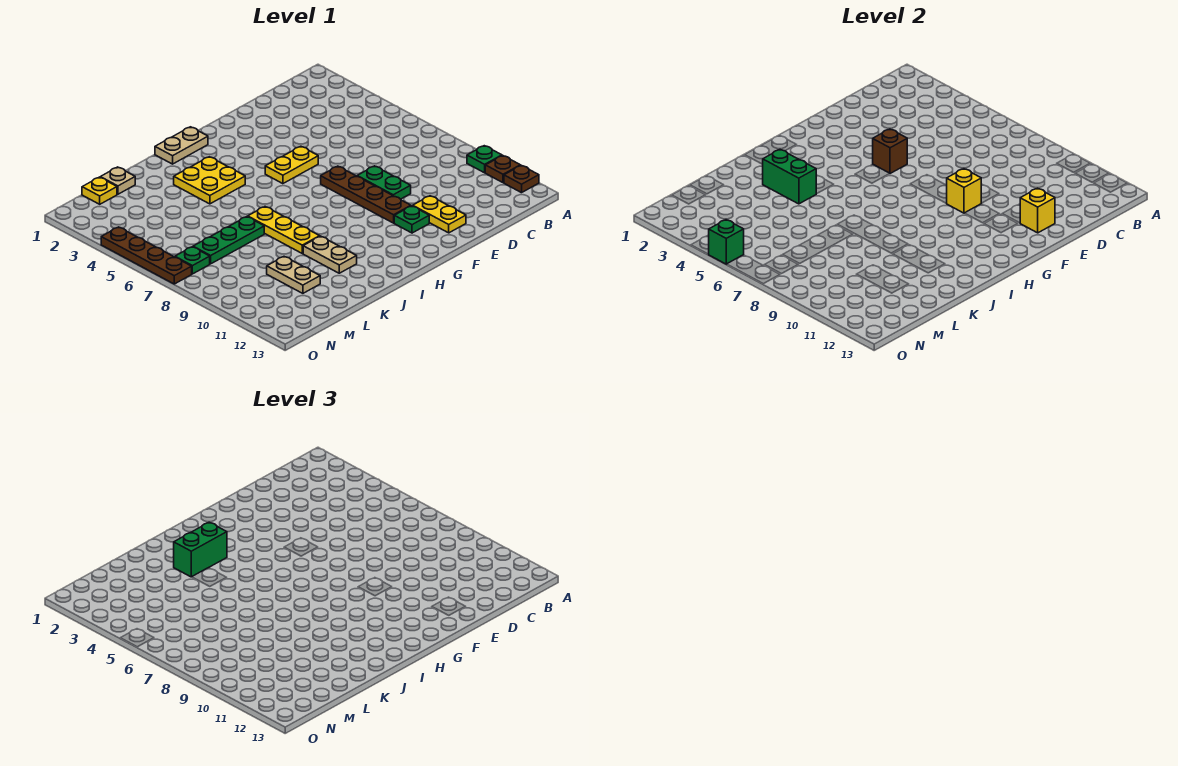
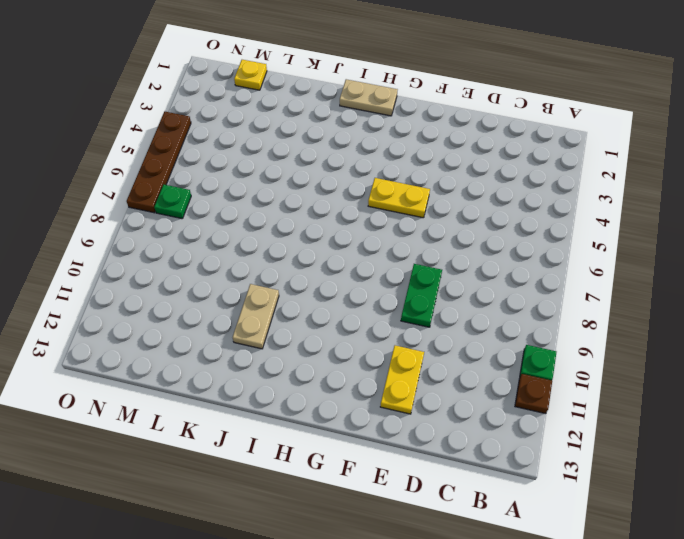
none -> brown 1x1 plate [504,165,539,193]
none -> brown 1x4 plate [321,166,411,223]
none -> green 1x1 plate [394,206,429,233]

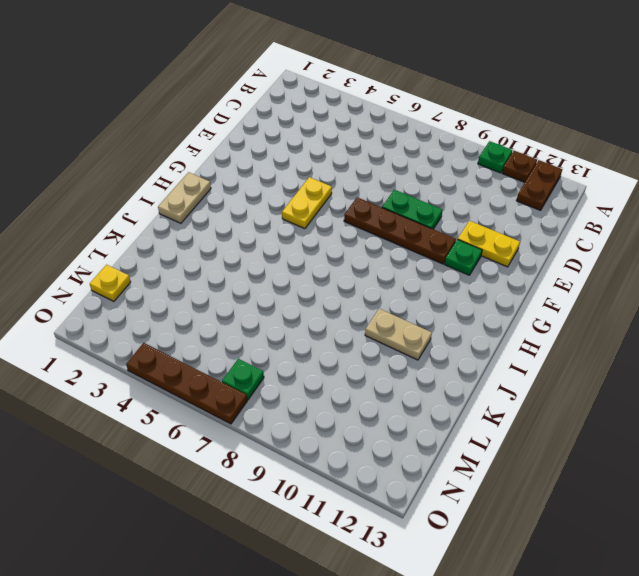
brown 1x2 plate [516,160,562,210] -> brown 1x1 plate [504,165,539,193]
none -> yellow 2x2 plate [174,157,245,204]
none -> yellow 1x3 plate [248,207,320,253]
none -> green 1x3 plate [193,217,264,264]

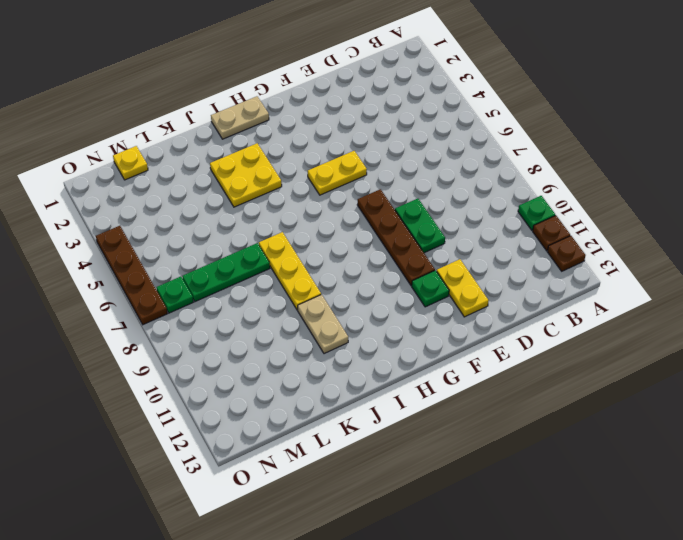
none -> tan 1x1 plate [100,167,135,194]
none -> tan 1x2 plate [267,257,320,293]
none -> yellow 1x1 brick [1020,188,1055,233]

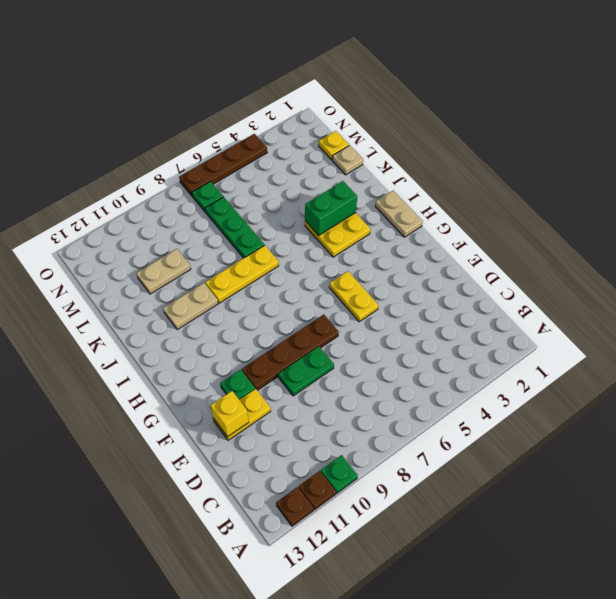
none -> brown 1x1 brick [873,129,907,174]
none -> yellow 1x1 brick [946,169,981,213]
none -> green 1x1 brick [708,220,744,264]

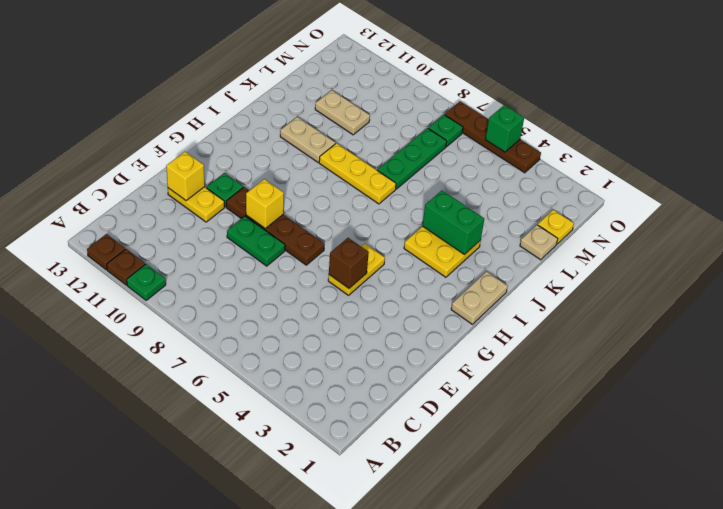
none -> green 1x2 brick [174,522,227,577]

